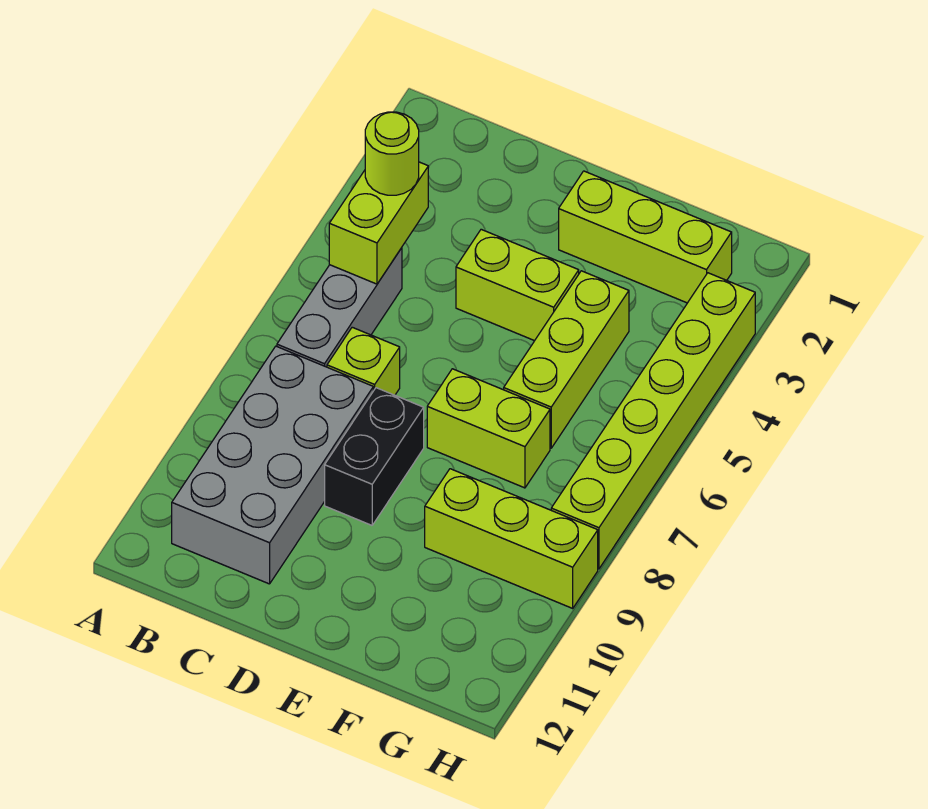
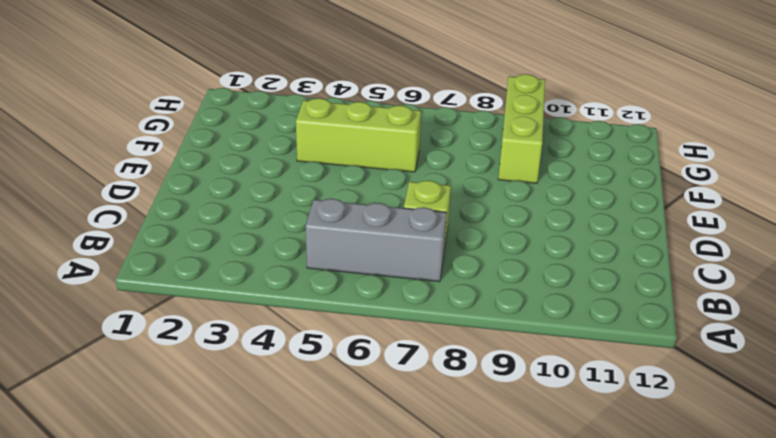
none -> grey 2x4 brick [172,346,373,584]
none -> lime 1x2 brick [456,229,579,341]
none -> black 1x2 brick [325,388,424,525]

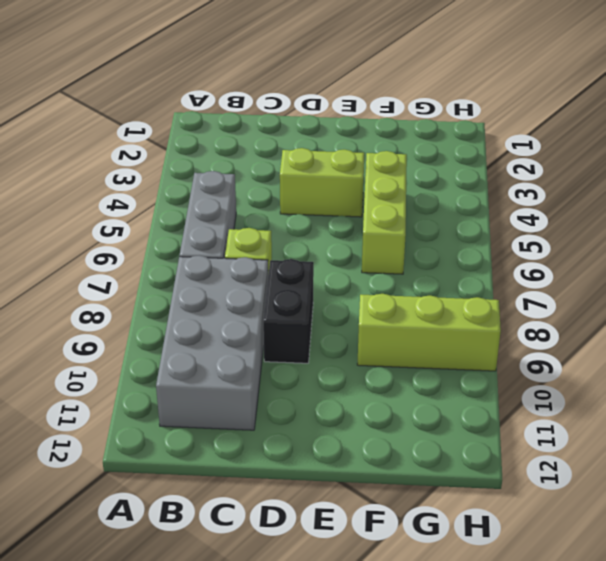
none -> lime 1x3 brick [559,171,732,303]
none -> lime 1x2 brick [427,369,550,488]
none -> lime 1x6 brick [551,273,755,569]

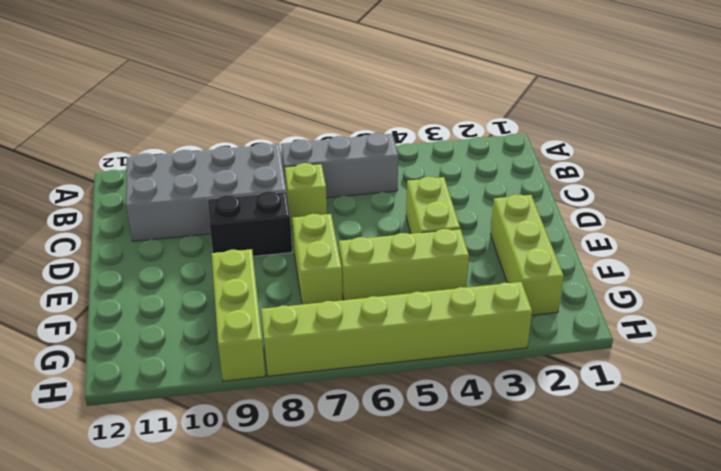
none -> lime 1x2 brick [329,162,428,284]
none -> lime 1x1 round brick [365,112,419,195]

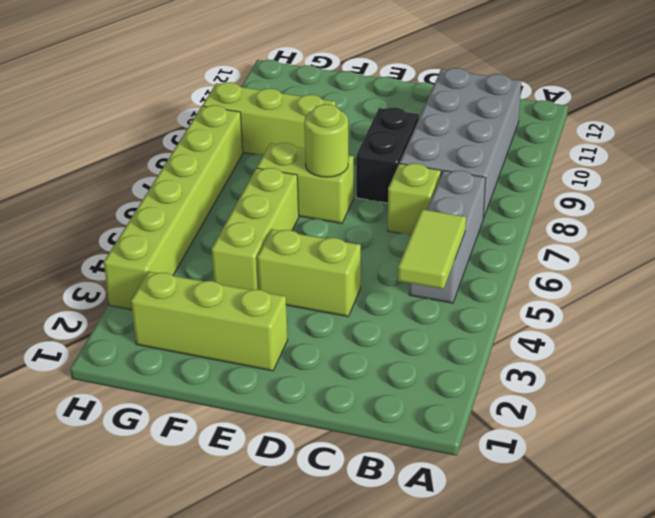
lime 1x2 tile [398,209,466,289] -> lime 1x2 brick [329,162,428,284]
lime 1x1 round brick [304,104,348,177] -> lime 1x1 round brick moved to [365,112,419,195]

